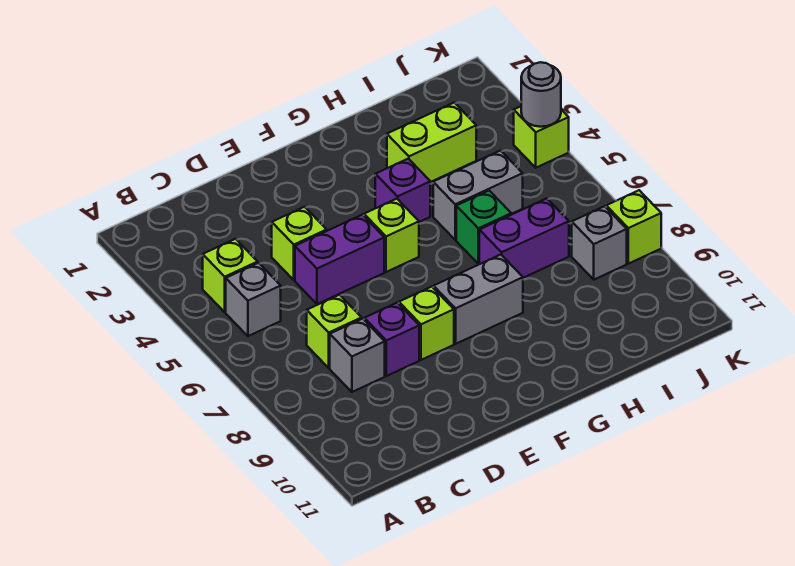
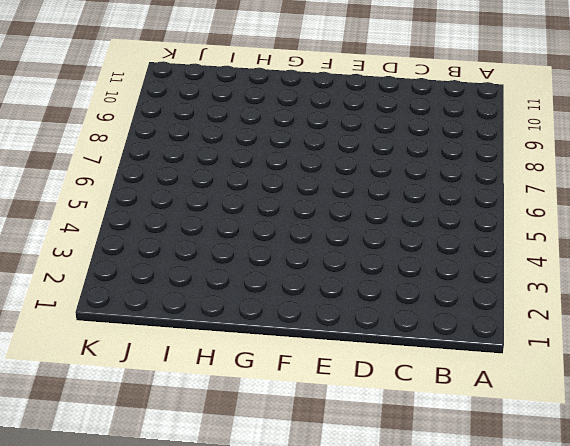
none -> lime 1x1 brick [203,239,258,312]
none -> grey 1x1 brick [226,263,281,336]
none -> lime 1x1 brick [307,295,362,368]

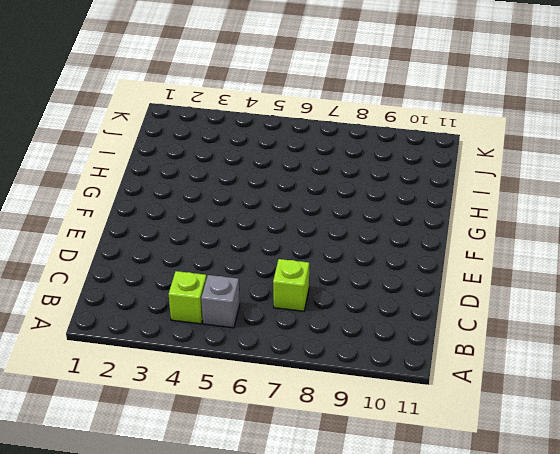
none -> grey 1x1 brick [330,319,385,392]
none -> lime 1x1 brick [272,207,327,280]
none -> purple 1x2 brick [295,215,384,304]

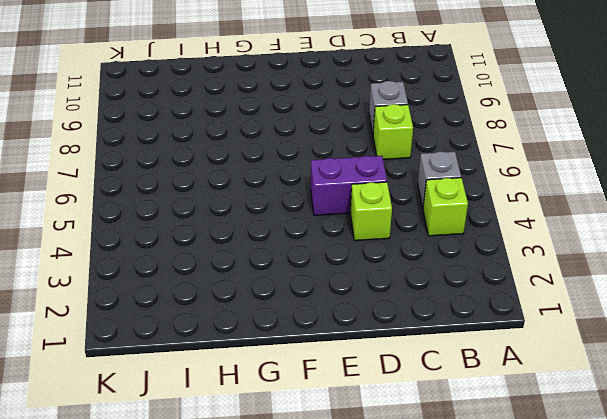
none -> purple 1x1 brick [364,303,419,376]
none -> lime 1x1 brick [399,287,454,360]
none -> lime 1x1 brick [364,199,419,272]

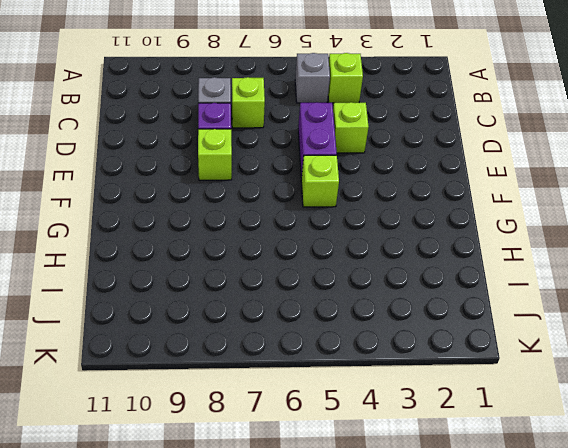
none -> grey 1x2 brick [434,255,523,344]
none -> purple 1x1 brick [375,159,430,222]
none -> lime 1x2 brick [387,103,476,182]

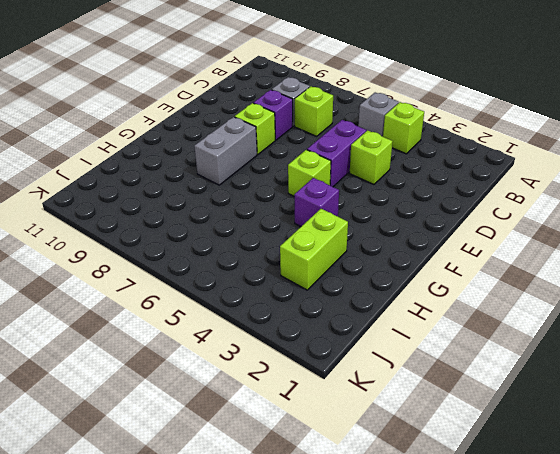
none -> grey 1x2 brick [433,151,523,240]
none -> green 1x1 brick [456,191,511,264]
none -> purple 1x2 brick [479,198,569,278]

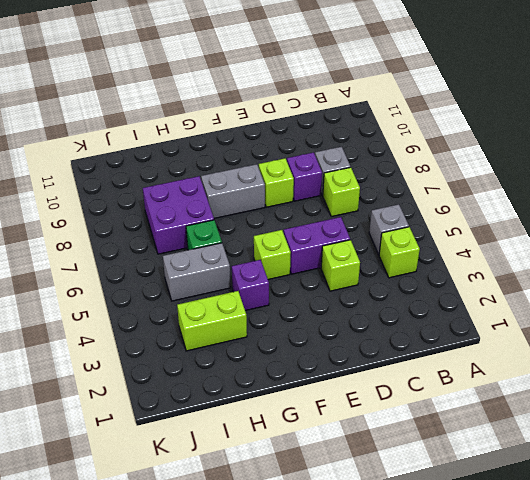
purple 2x2 brick [143,176,214,254] -> purple 1x2 brick [479,198,569,278]
none -> grey 1x1 brick [572,206,627,280]
none -> lime 1x1 brick [514,106,569,168]
none -> lime 1x1 brick [606,190,661,264]

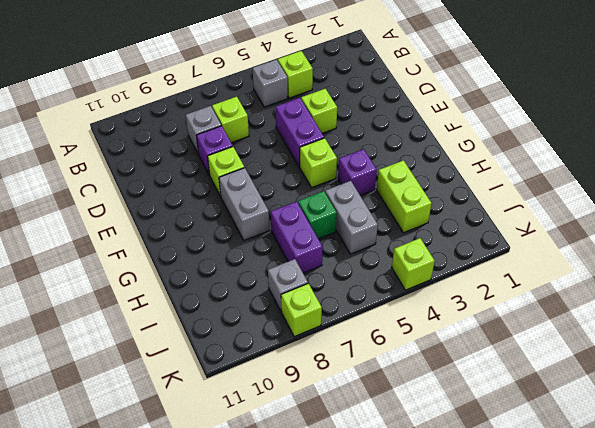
none -> grey 1x1 round brick [521,62,561,127]

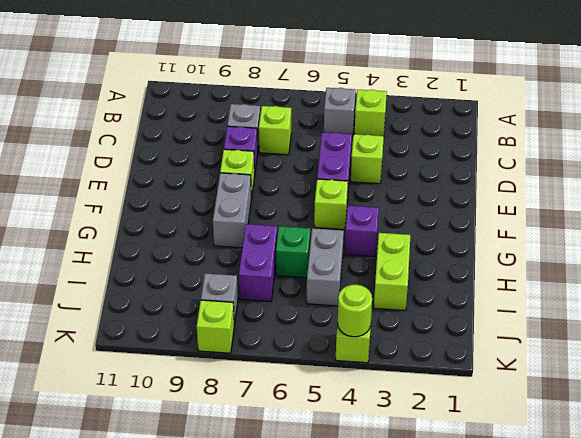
lime 1x1 round brick [338,285,372,337] -> grey 1x1 round brick [521,62,561,127]

